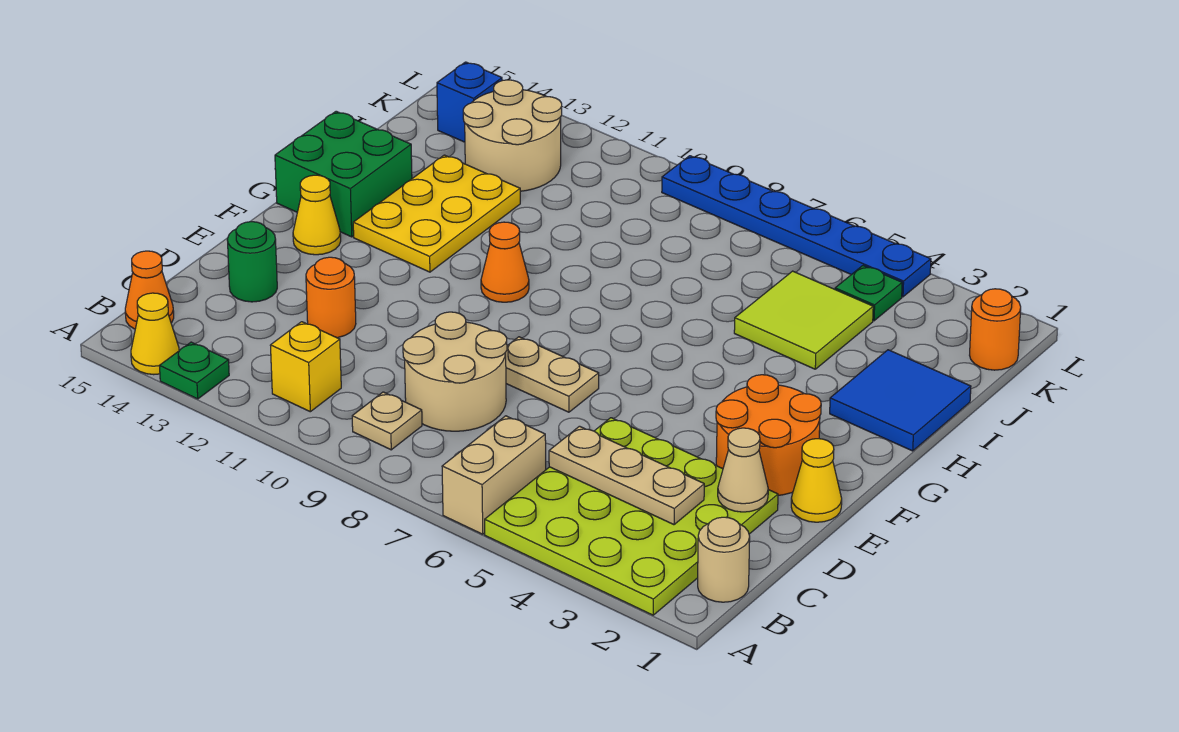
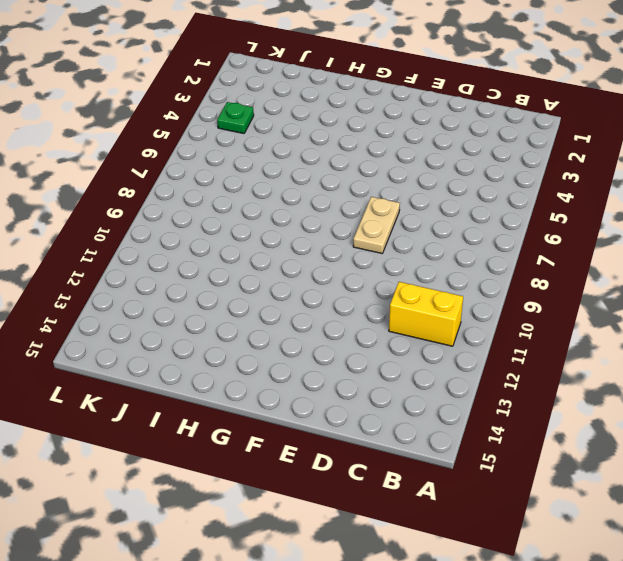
yellow 1x2 brick [389,282,463,346] -> yellow 1x1 brick [270,322,341,412]
none -> lime 4x4 plate [485,418,778,615]
none -> tan 1x2 brick [442,416,546,534]
none -> green 1x1 plate [160,342,229,399]

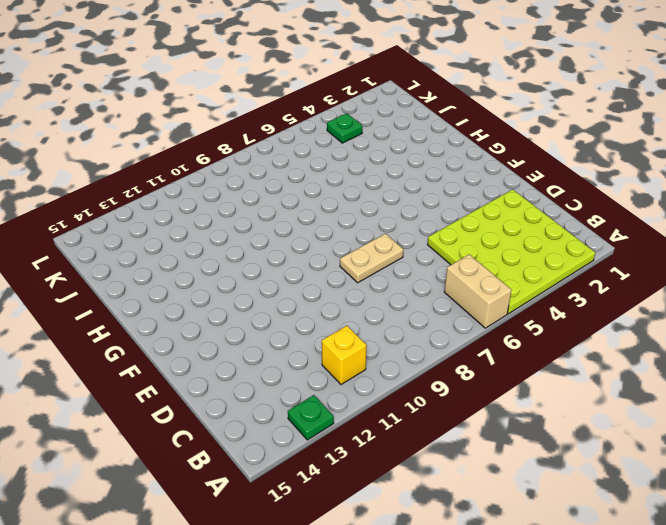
none -> yellow 1x1 cone [131,293,179,375]
none -> tan 1x1 round brick [698,517,750,602]
none -> tan 1x1 plate [352,392,422,450]

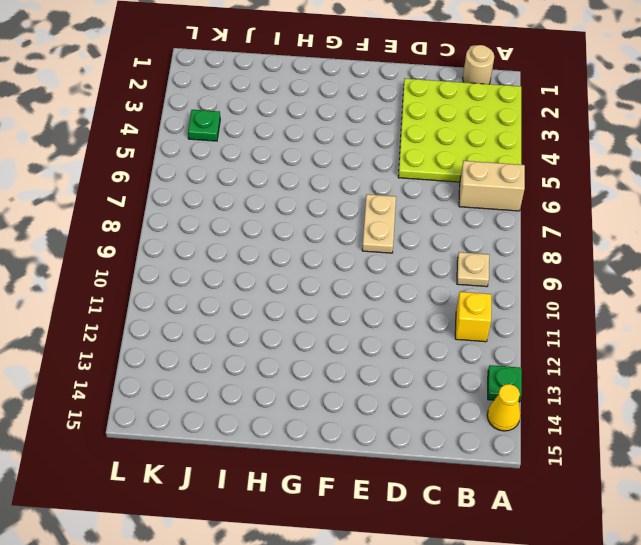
none -> orange 1x1 cone [125,251,174,329]
none -> tan 2x2 round brick [403,312,507,431]
none -> orange 1x1 round brick [306,257,356,338]

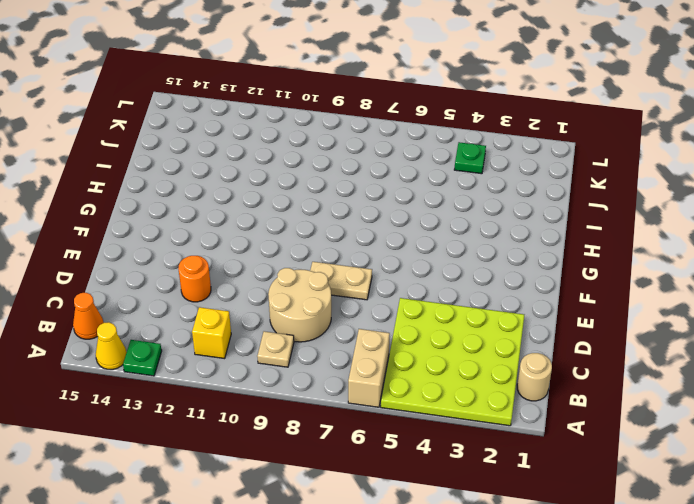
none -> green 1x1 round brick [227,222,277,302]
none -> yellow 1x1 cone [791,439,842,522]
none -> orange 2x2 round brick [716,375,821,495]

